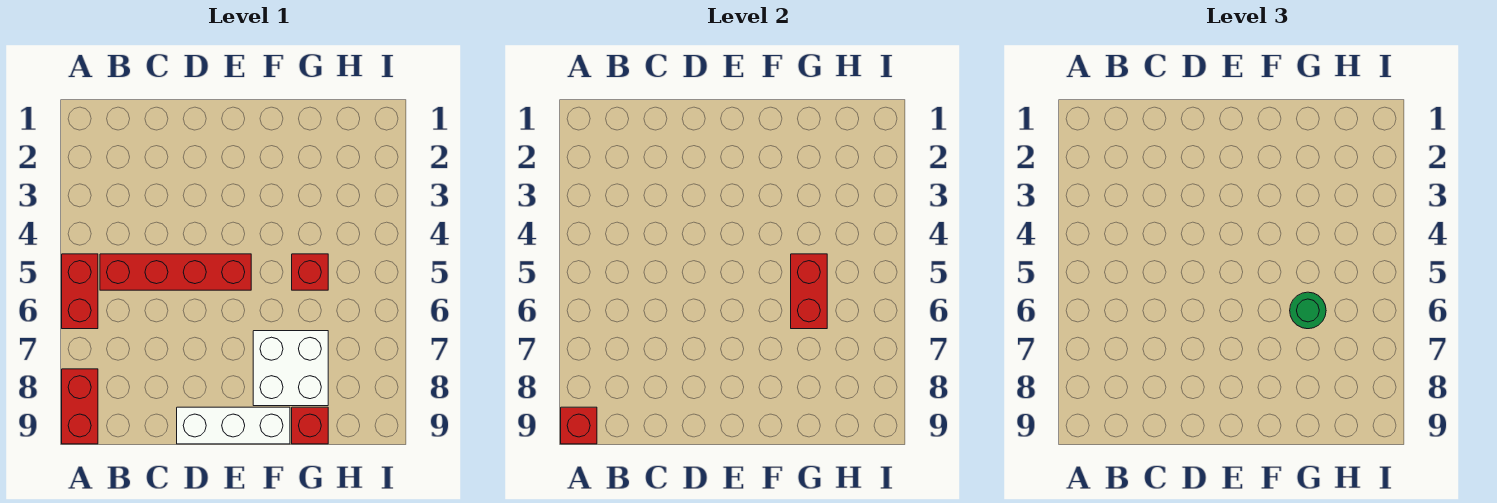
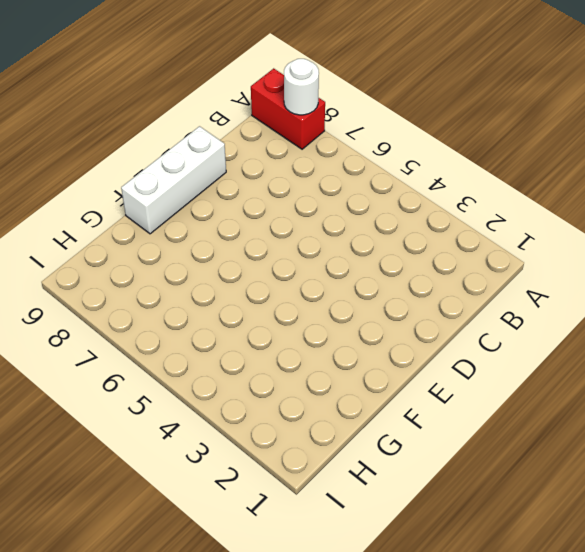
white 1x1 round brick [284,59,319,115] -> none
none -> red 1x2 brick [62,254,98,329]
none -> red 1x4 brick [100,254,251,290]

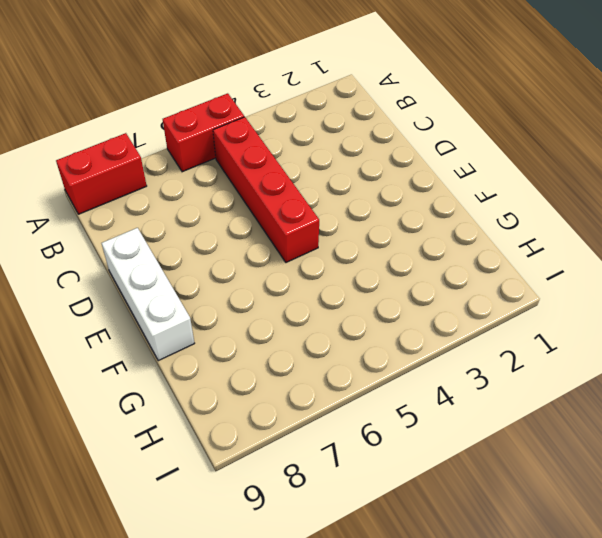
none -> white 2x2 brick [253,331,328,406]
none -> red 1x1 brick [292,254,328,290]

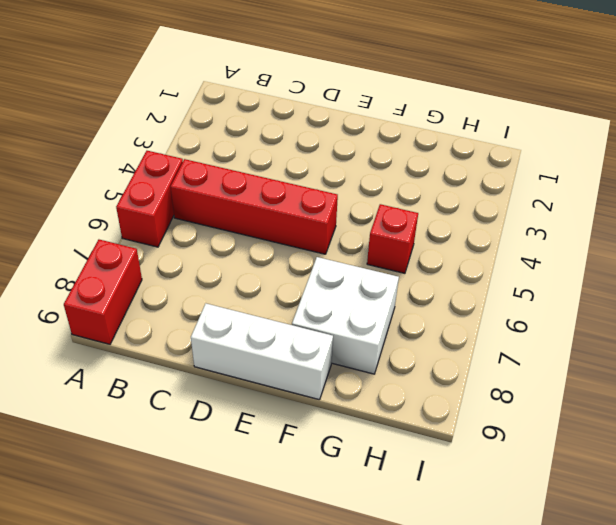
none -> red 1x1 brick [292,407,328,444]
none -> red 1x1 brick [561,407,597,444]

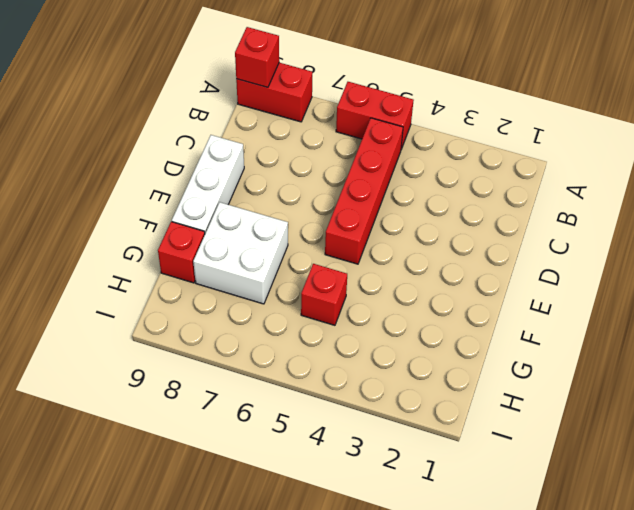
none -> red 1x2 brick [791,254,827,329]
none -> green 1x1 round brick [1290,292,1326,329]

